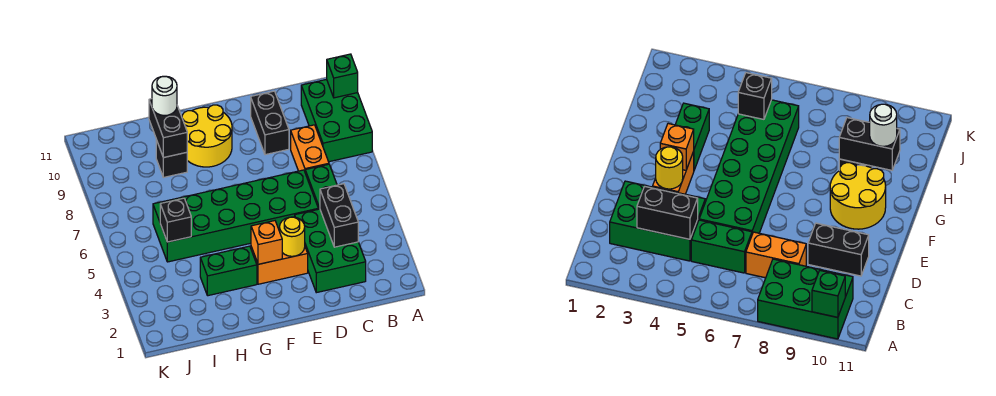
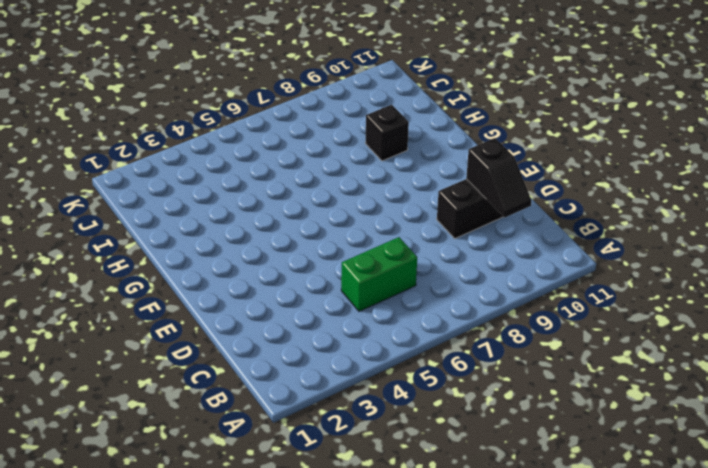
black 1x2 slope [466,138,531,217] -> none
none -> green 2x3 brick [301,79,372,162]
none -> green 2x3 brick [295,209,366,293]
none -> orange 1x2 brick [291,125,329,171]

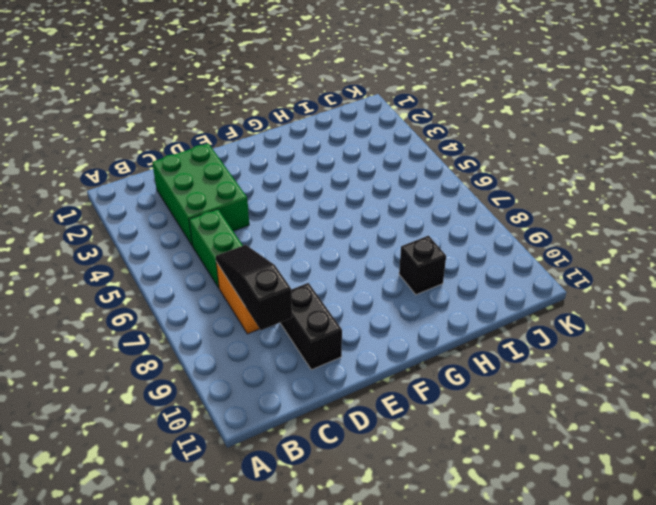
black 1x3 slope [216,245,292,330] -> none
none -> green 2x3 brick [301,79,372,162]
none -> green 2x6 brick [153,170,318,262]
none -> orange 1x2 brick [251,247,308,284]

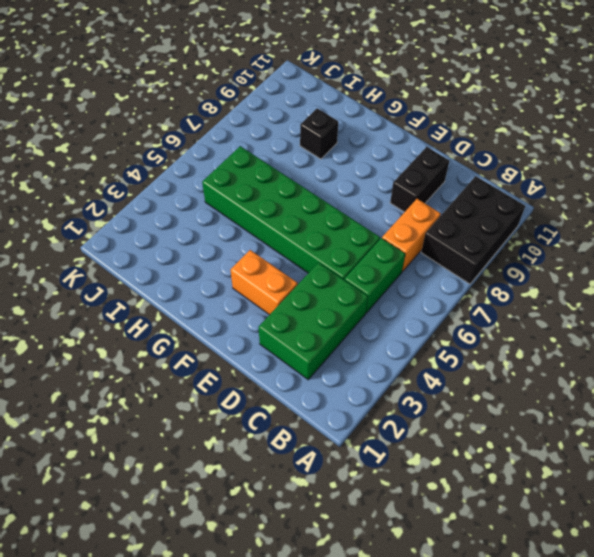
black 2x3 brick [421,176,525,284] -> green 2x3 brick [301,79,372,162]
none -> yellow 2x2 round brick [182,105,232,167]
none -> green 1x2 brick [200,246,257,296]
none -> green 1x1 brick [327,54,358,98]

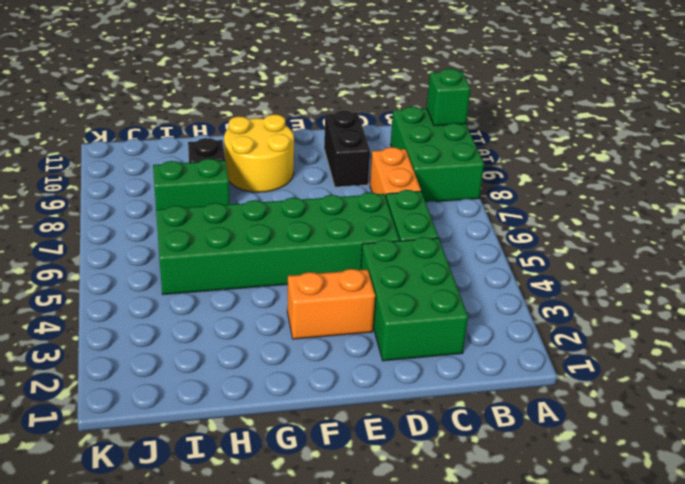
green 1x2 brick [153,159,229,209] -> green 1x2 brick moved to [200,246,257,296]
none -> black 1x2 brick [320,184,358,247]
none -> yellow 1x1 round brick [280,217,305,256]
none -> orange 1x1 brick [251,221,282,264]

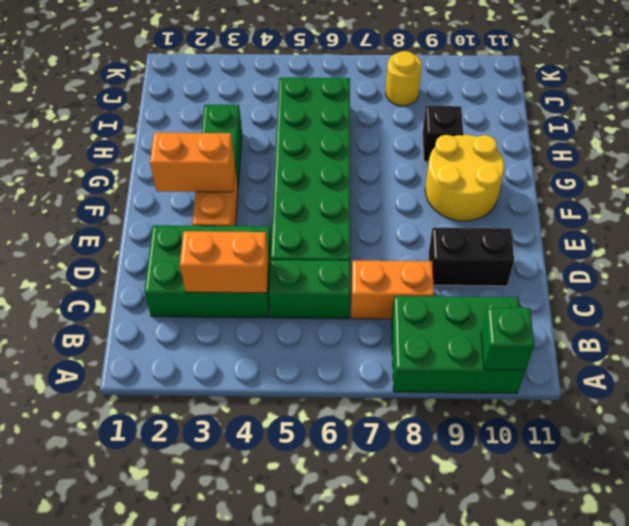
orange 1x2 brick [180,231,268,293] -> black 1x2 brick [320,184,358,247]
orange 1x2 brick [150,133,235,192] -> orange 1x1 brick [251,221,282,264]
yellow 1x1 round brick [386,51,422,106] -> yellow 1x1 round brick moved to [280,217,305,256]
none -> black 1x2 brick [149,99,187,158]
none -> black 1x1 brick [160,198,191,242]
none -> white 1x1 round brick [152,76,177,116]

